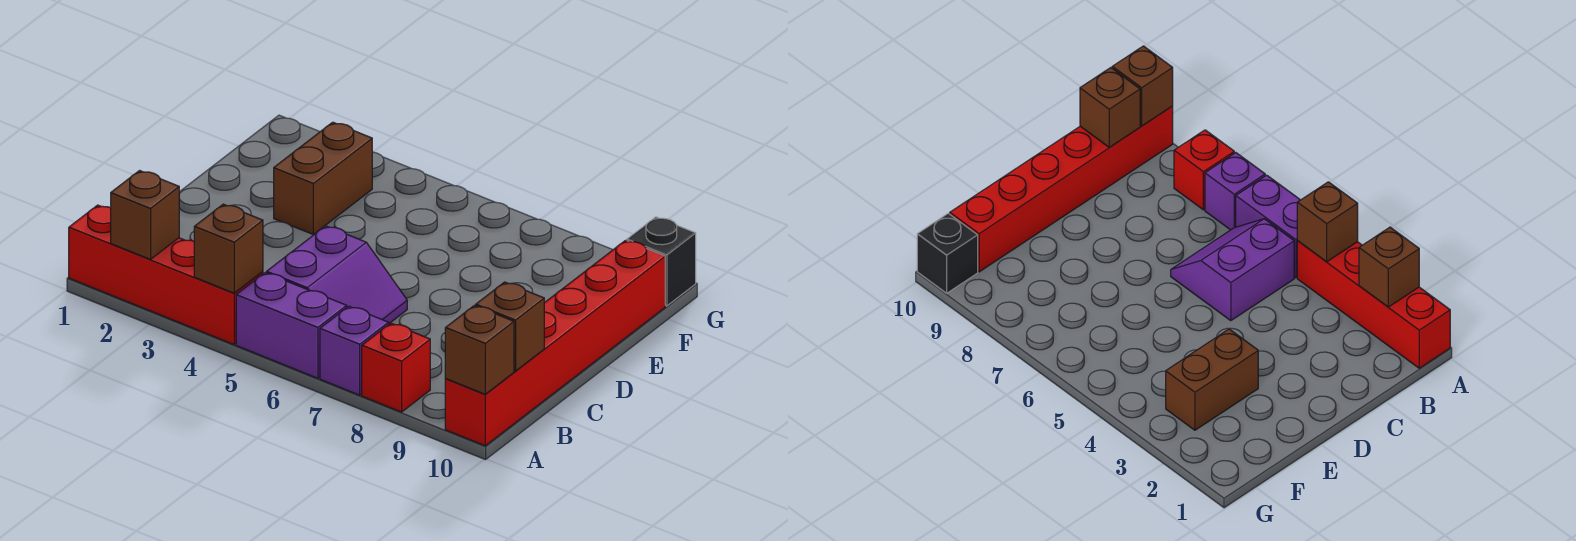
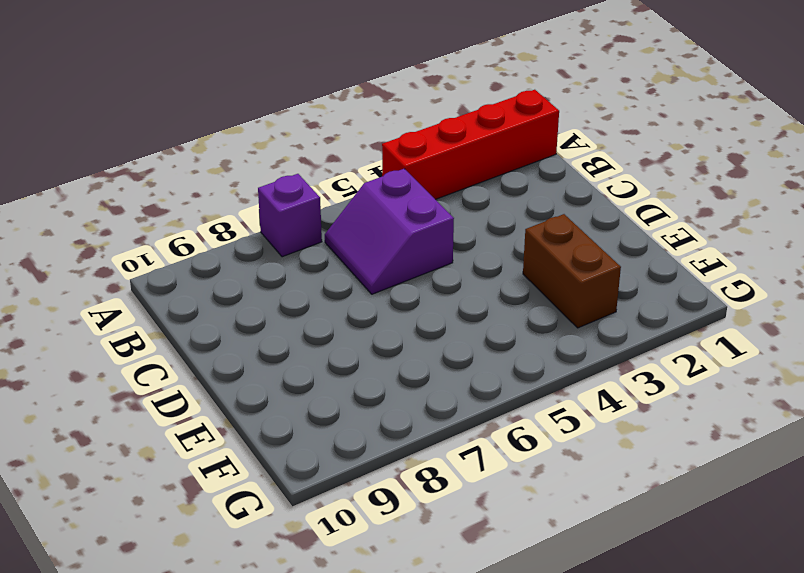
none -> purple 1x2 brick [236,273,347,378]
none -> red 1x1 brick [362,323,430,412]
none -> red 1x6 brick [445,240,665,446]

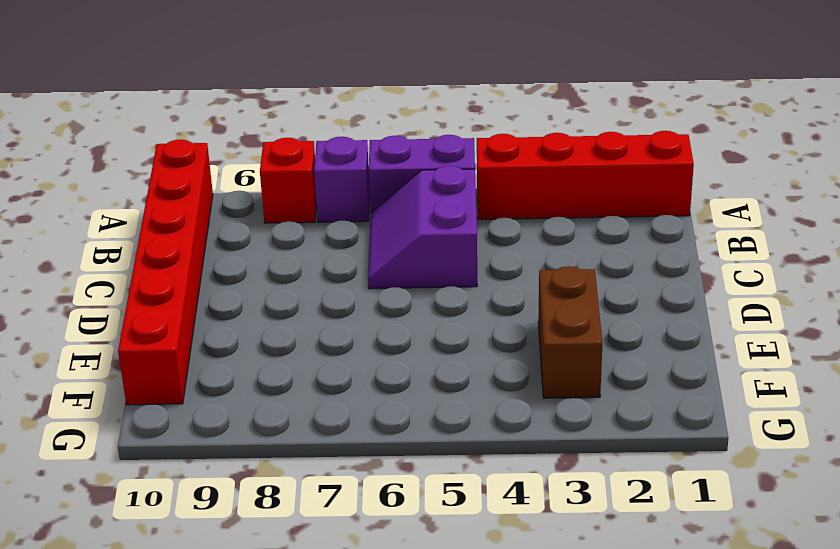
none -> black 1x1 brick [627,217,696,306]
none -> brown 1x1 brick [111,171,179,259]
none -> brown 1x1 brick [194,204,263,293]

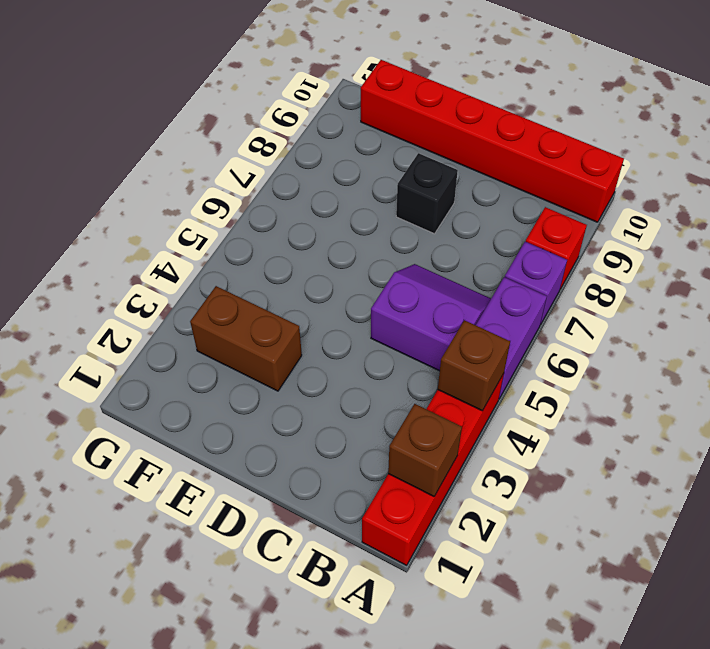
black 1x1 brick [396,153,458,234] -> black 1x1 brick moved to [627,217,696,306]
none -> brown 1x1 brick [445,305,514,394]
none -> brown 1x1 brick [476,282,544,371]

